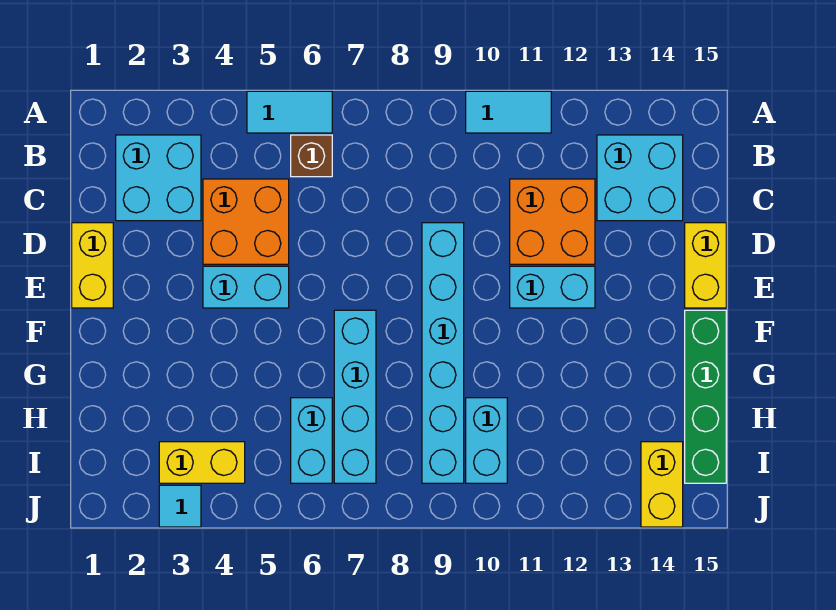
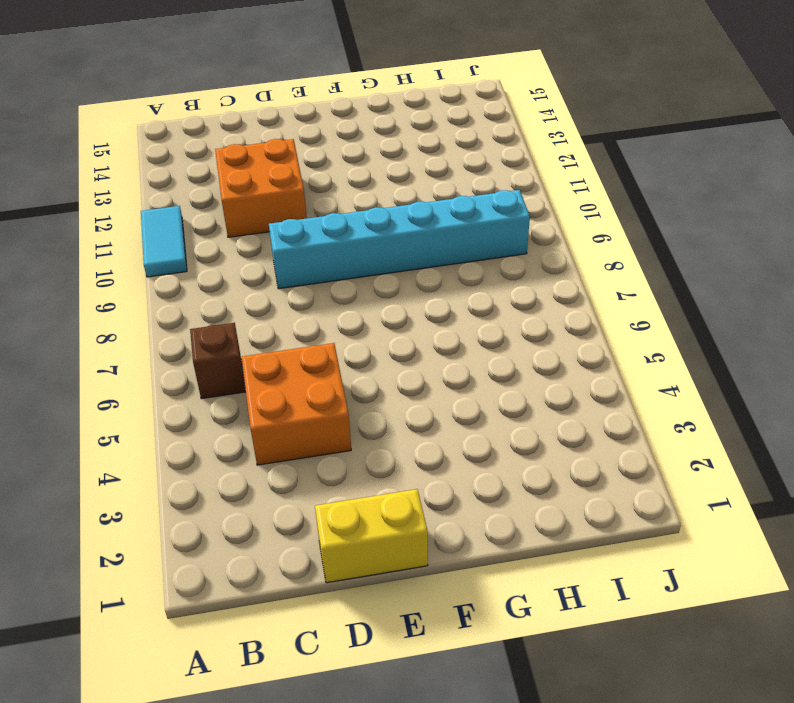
none -> cyan 1x2 tile [247,91,332,133]
none -> cyan 2x2 brick [116,135,201,221]
none -> cyan 2x2 brick [597,135,683,221]

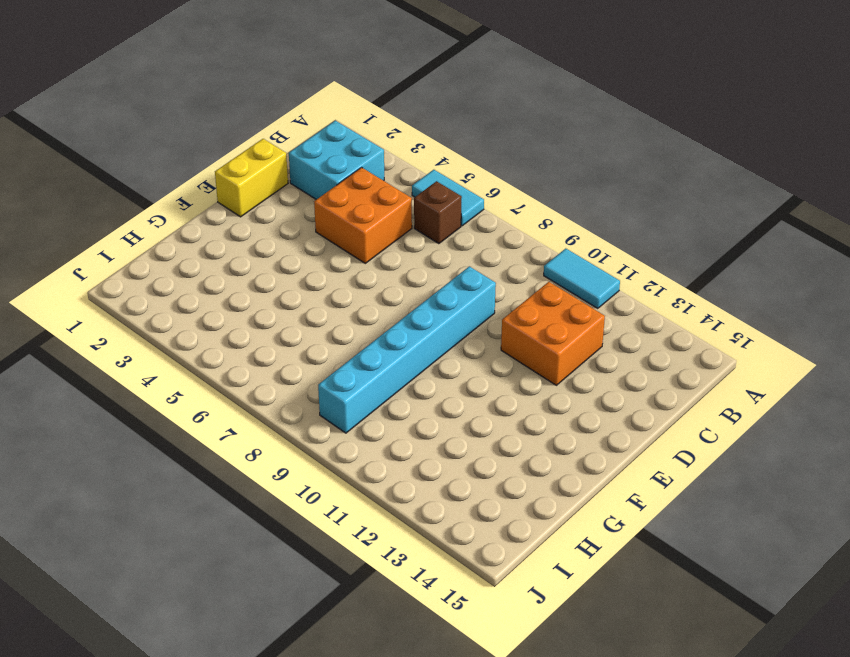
none -> cyan 2x2 brick [597,135,683,221]
none -> yellow 1x2 brick [685,223,726,308]
none -> cyan 1x2 brick [203,266,289,308]

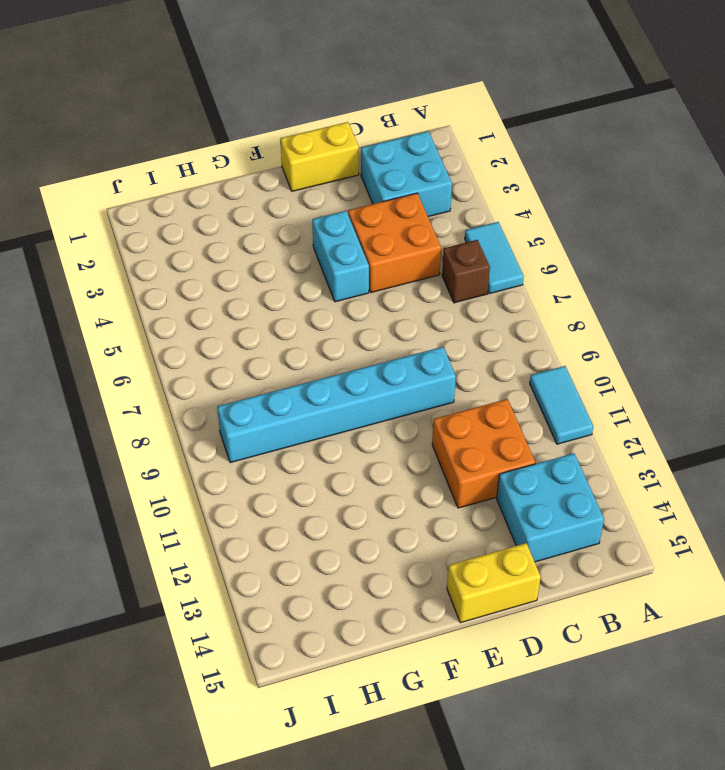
none -> cyan 1x2 brick [510,266,595,308]
none -> cyan 1x4 brick [334,310,376,483]
none -> green 1x4 brick [685,310,726,483]

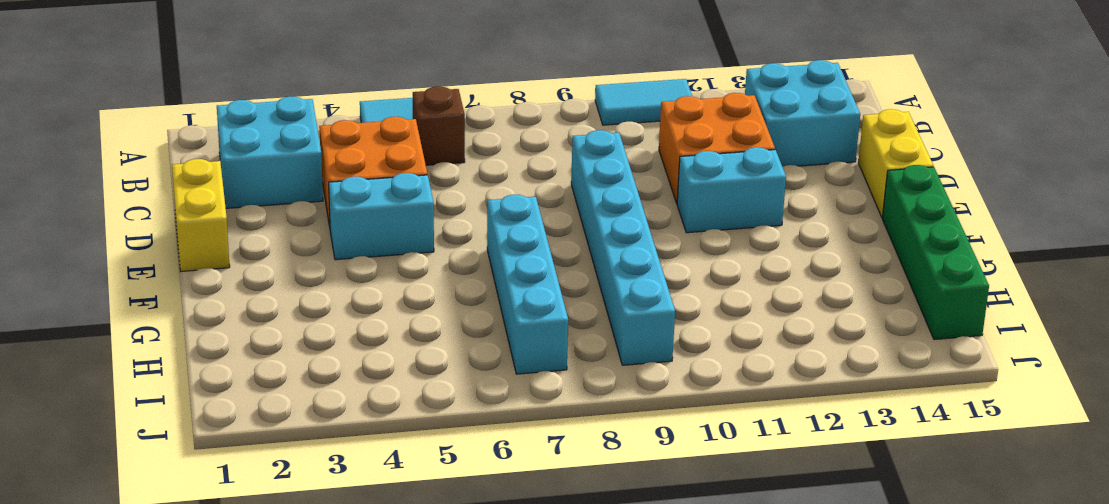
none -> cyan 1x2 brick [291,398,332,483]
none -> cyan 1x2 brick [466,398,507,483]
none -> yellow 1x2 brick [159,442,245,483]

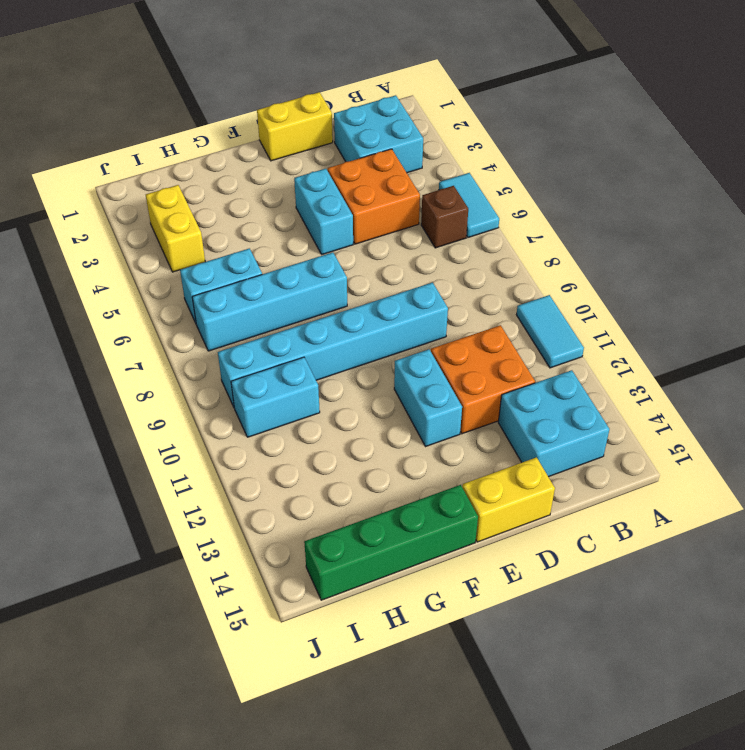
none -> yellow 1x2 brick [641,442,683,527]
none -> cyan 1x1 tile [159,485,201,527]

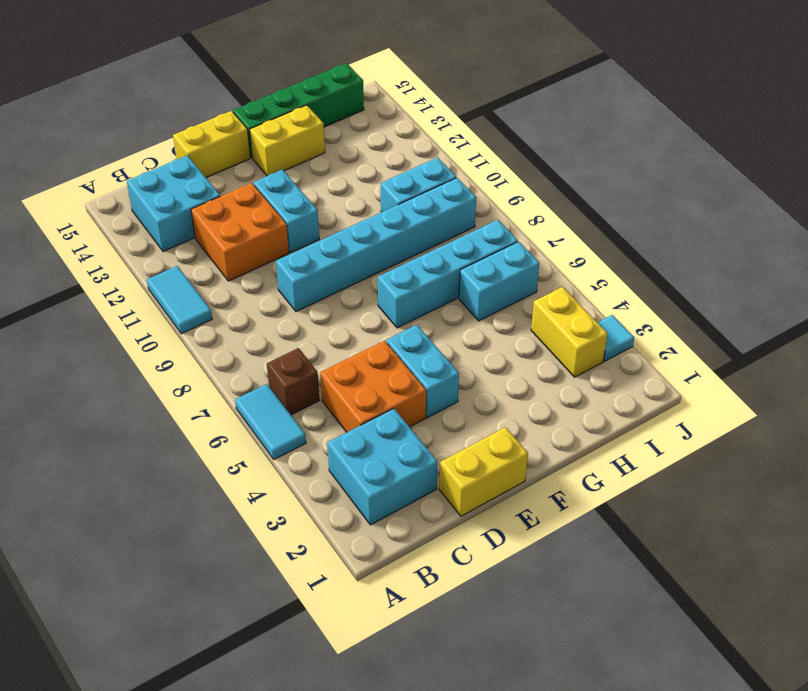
yellow 1x2 brick [250,105,325,176] -> yellow 1x2 brick moved to [641,442,683,527]

